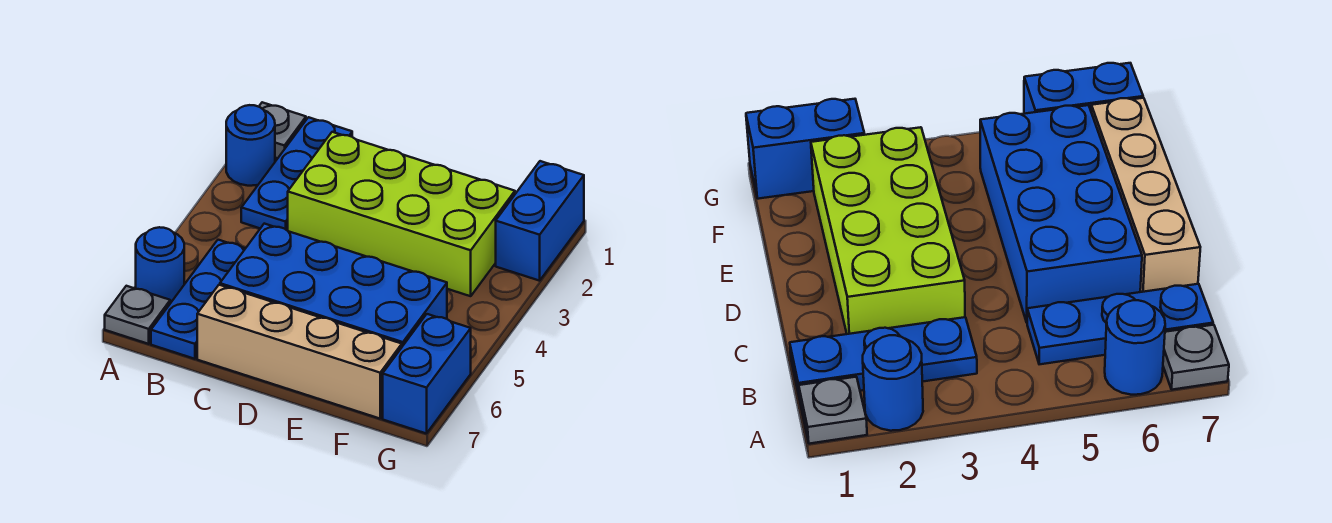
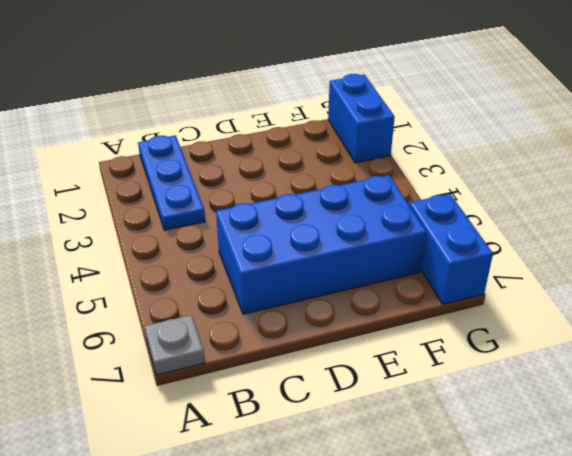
none -> grey 1x1 plate [259,102,306,158]
none -> blue 1x1 round brick [226,105,275,186]

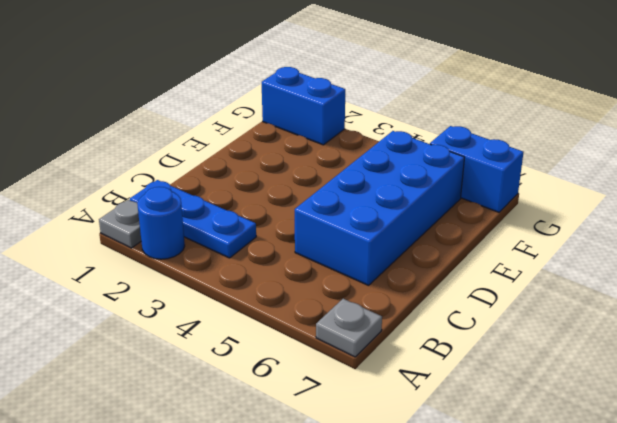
none -> blue 1x1 round brick [136,227,184,303]
none -> blue 1x3 plate [151,240,245,359]

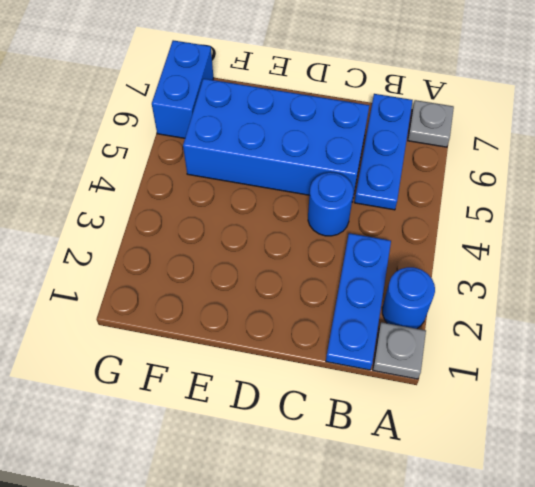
blue 1x1 round brick [308,172,353,236] -> blue 1x1 round brick moved to [136,227,184,303]
none -> lime 2x4 brick [288,132,515,296]
none -> tan 1x4 brick [197,285,402,419]

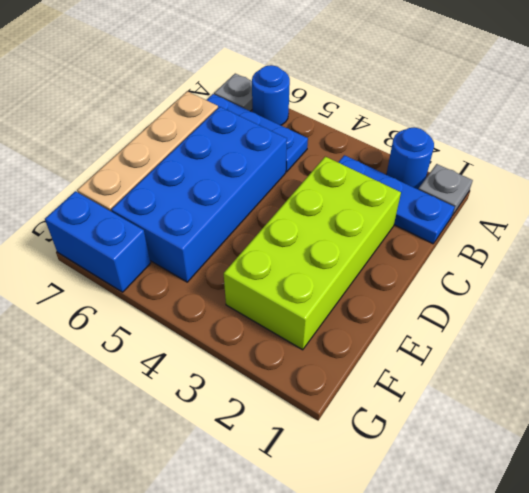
none -> blue 1x2 brick [496,161,584,281]

